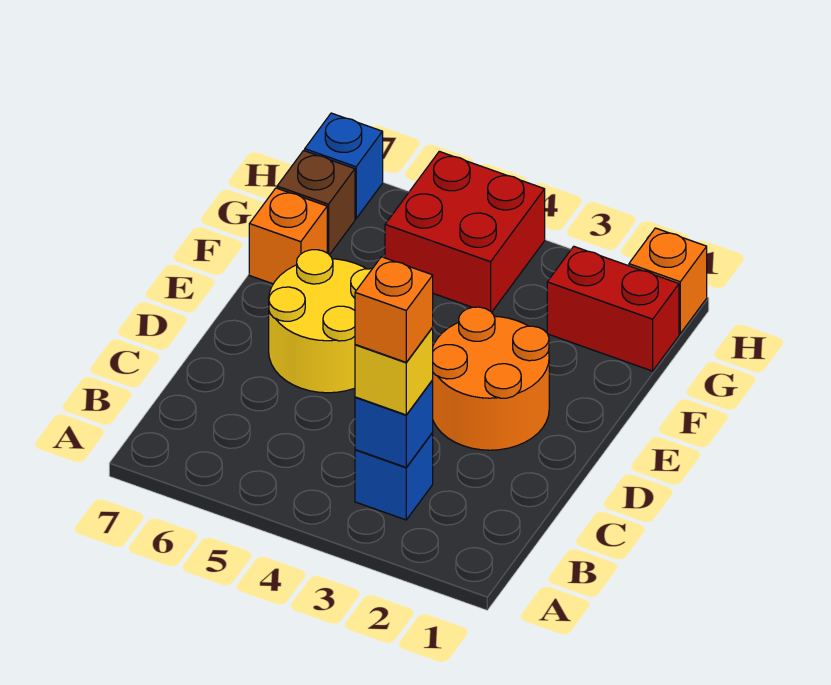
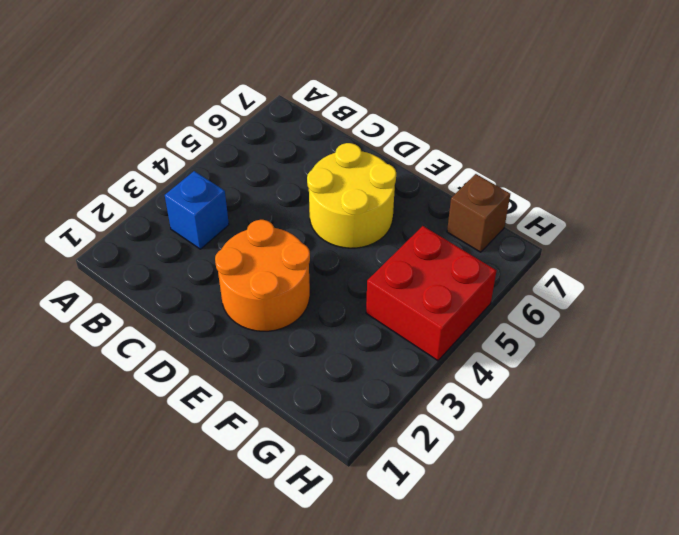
none -> orange 1x1 brick [249,188,327,284]
none -> red 1x2 brick [547,246,679,371]
none -> orange 1x1 brick [629,228,707,334]

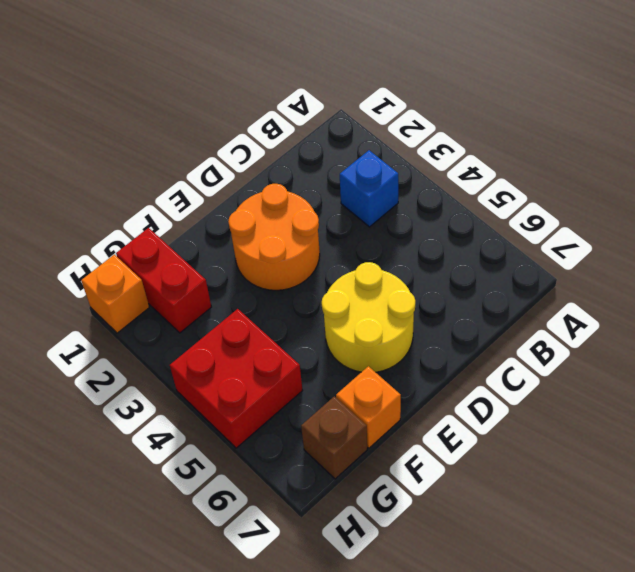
none -> blue 1x1 brick [305,113,383,219]
none -> blue 1x1 brick [355,380,433,467]
none -> yellow 1x1 brick [355,328,433,415]

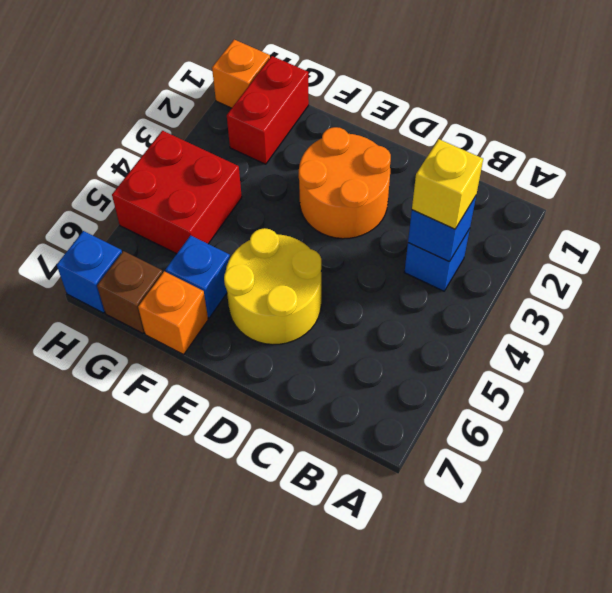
blue 1x1 brick [166,235,230,318] -> none
none -> orange 1x1 brick [355,257,433,362]

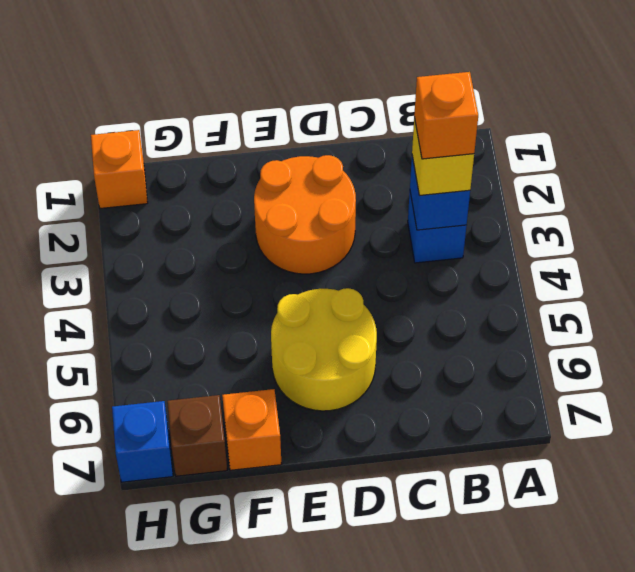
none -> red 1x2 brick [547,246,679,371]
none -> red 2x2 brick [385,151,545,312]

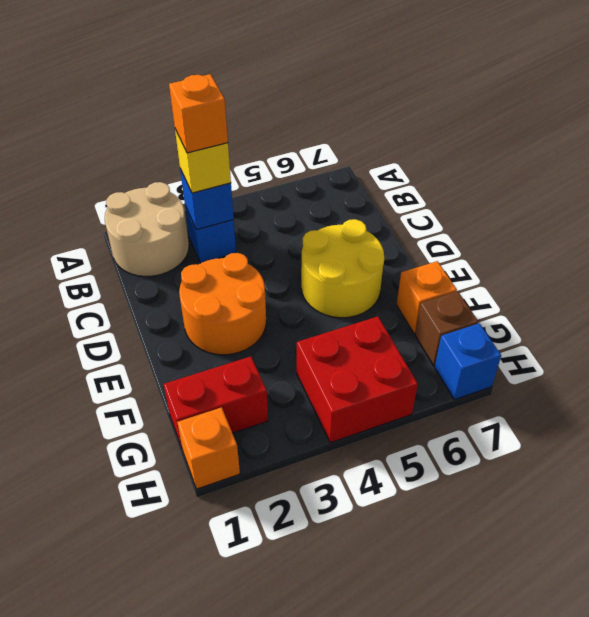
tan 2x2 round brick [105,182,189,276] -> none

